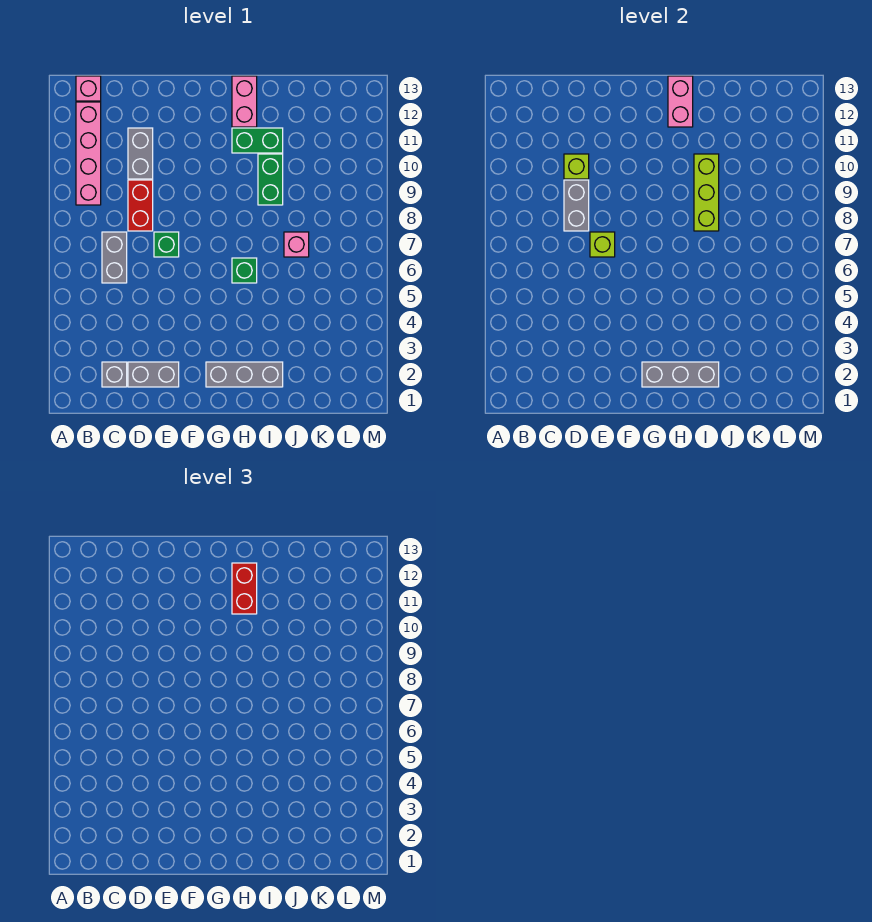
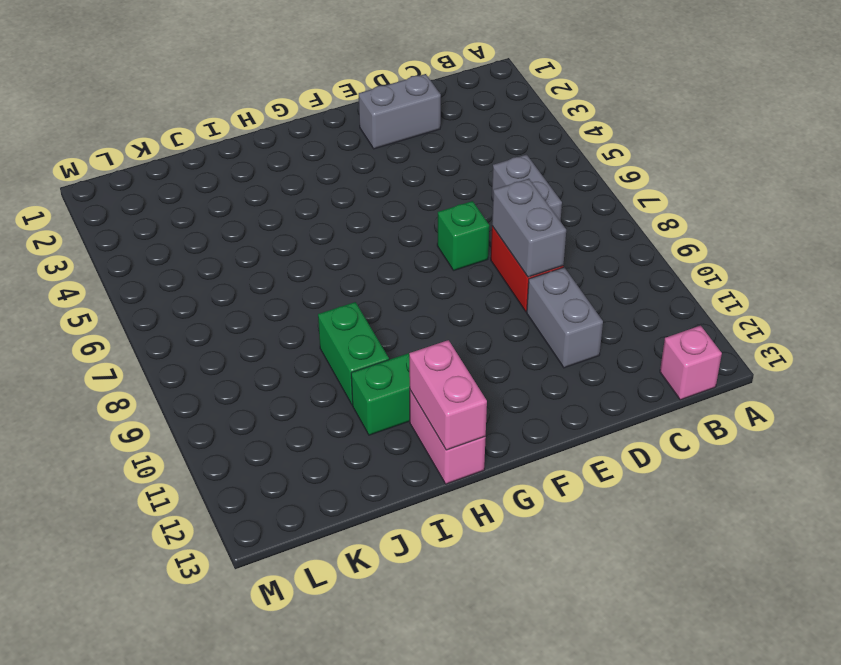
none -> pink 1x4 brick [76,102,101,205]
none -> grey 1x1 brick [102,362,127,387]
none -> grey 1x3 brick [206,362,283,387]

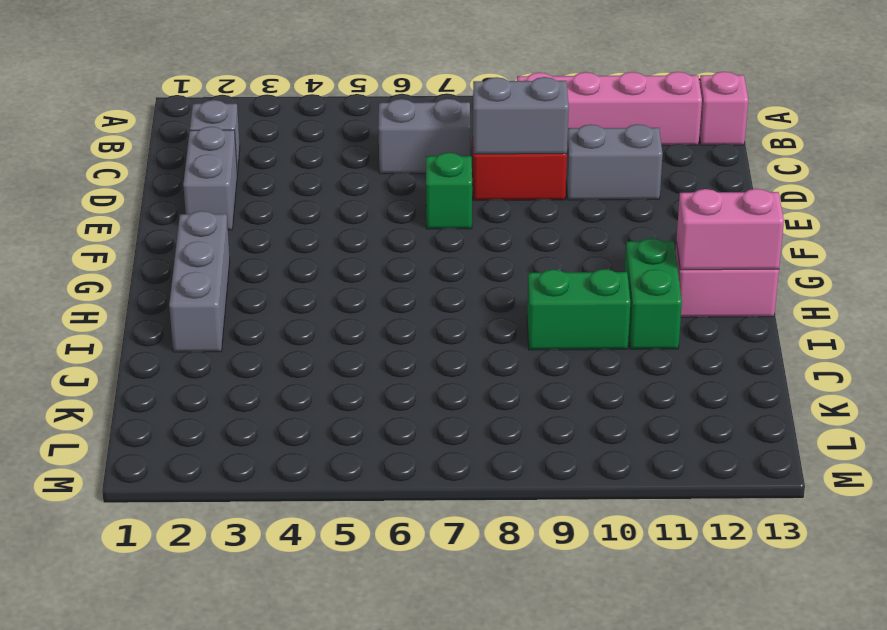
none -> green 1x1 brick [232,258,257,283]
none -> pink 1x1 brick [284,232,309,257]
none -> lime 1x1 brick [564,154,589,179]

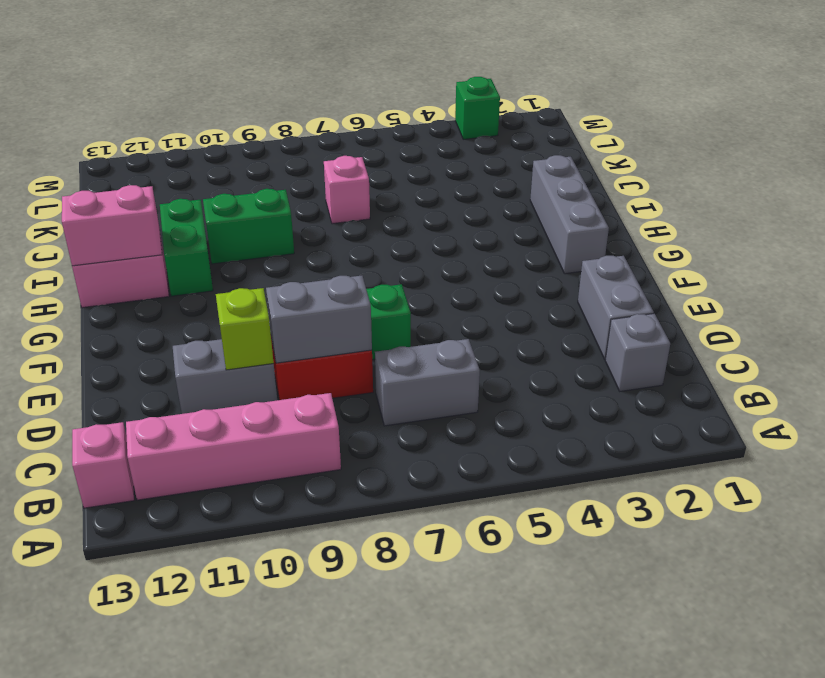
green 1x1 brick [455,77,500,139] -> green 1x1 brick moved to [232,258,257,283]
none -> lime 1x1 brick [590,232,615,257]
none -> grey 1x3 brick [642,362,719,387]
none -> lime 1x3 brick [694,154,719,231]

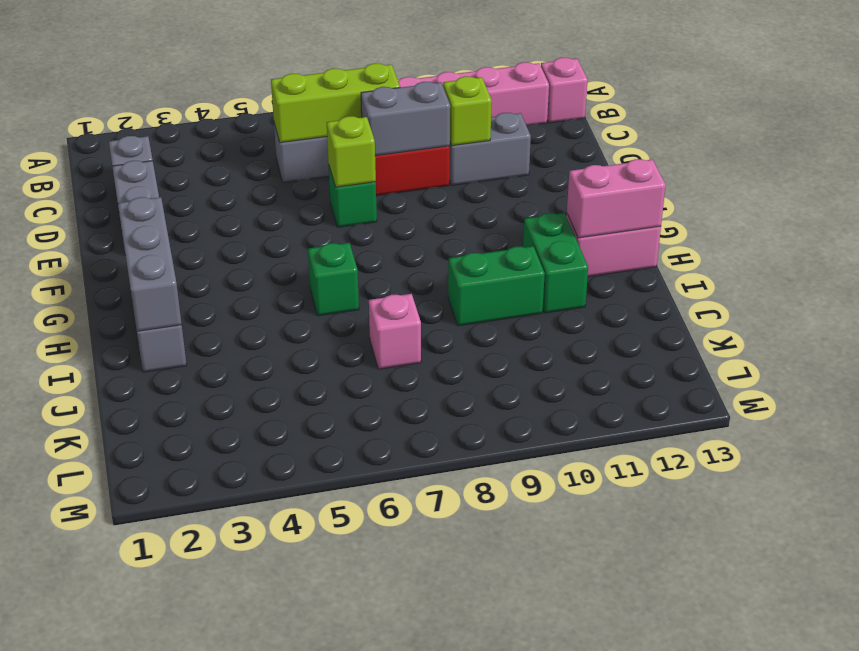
lime 1x3 brick [271,63,400,143] -> lime 1x3 brick moved to [694,154,719,231]
none -> red 1x2 brick [232,563,257,614]

